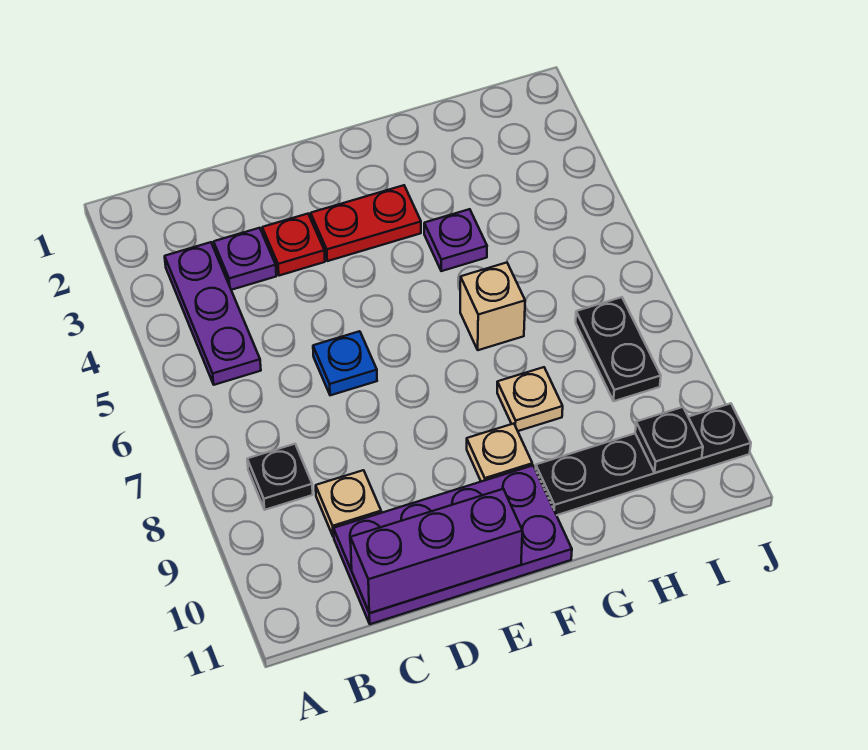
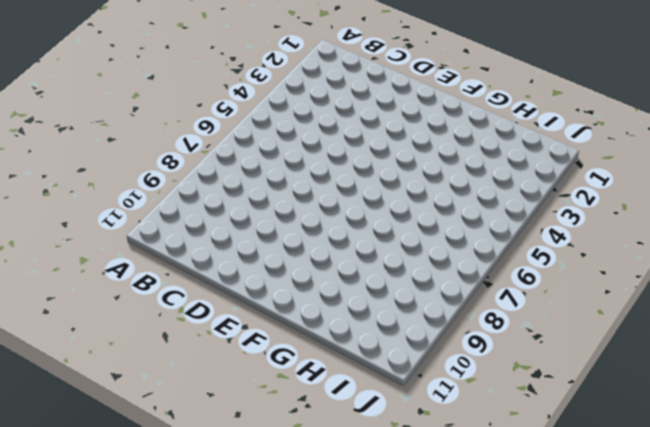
none -> purple 1x3 plate [165,242,261,385]
none -> black 1x1 plate [247,444,313,510]
none -> purple 1x1 plate [214,228,276,290]

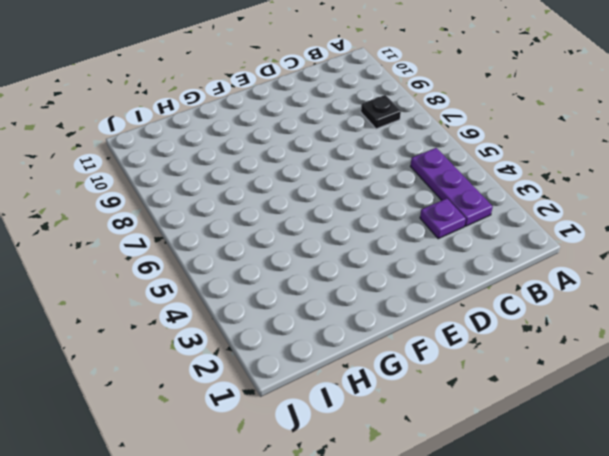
none -> tan 1x1 plate [316,470,381,537]
none -> purple 2x4 plate [334,465,572,624]
none -> red 1x1 plate [262,214,325,276]

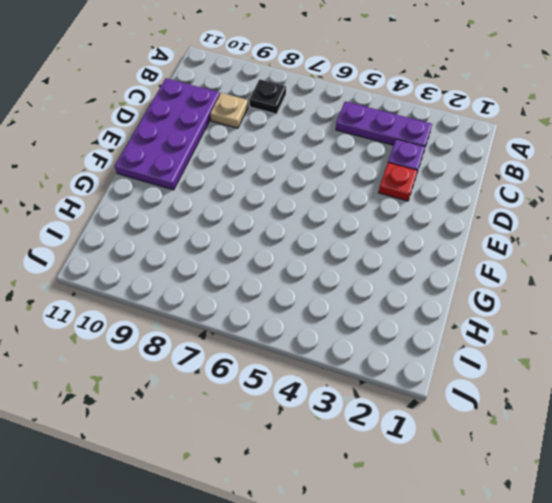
none -> blue 1x1 plate [313,331,377,395]
none -> red 1x2 plate [311,185,421,261]
none -> tan 1x1 plate [467,424,532,482]

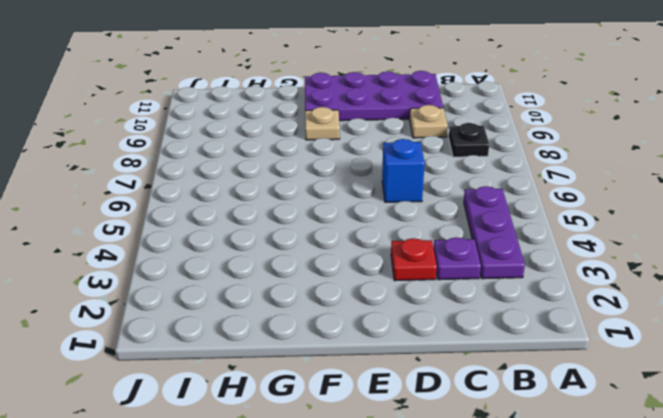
blue 1x1 brick [382,139,425,202] -> blue 1x1 plate [313,331,377,395]
none -> red 1x2 plate [311,185,421,261]
none -> purple 1x1 plate [424,209,487,271]
none -> tan 1x1 brick [460,263,525,350]

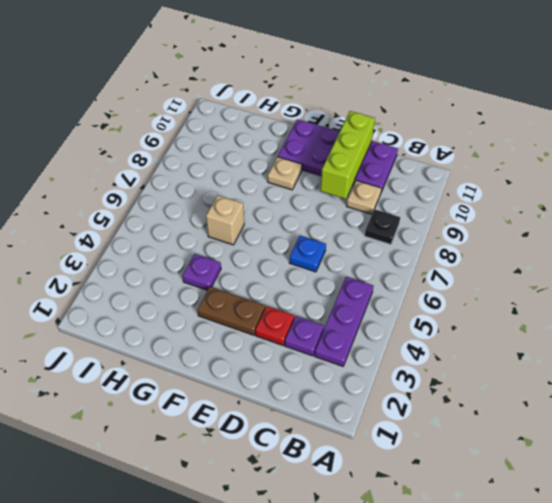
lime 1x3 brick [320,111,375,199] -> purple 1x3 brick [350,489,522,613]
brown 1x2 plate [197,287,265,335] -> red 1x2 plate [311,185,421,261]
none -> tan 1x1 plate [497,367,563,431]
none -> black 1x4 plate [536,403,751,515]
none -> black 1x2 plate [576,297,661,401]

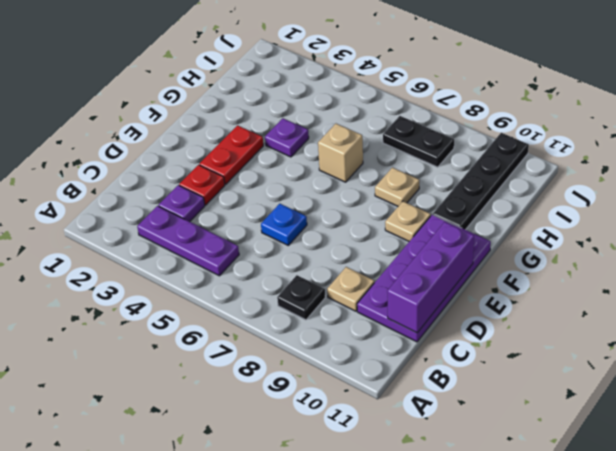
none -> black 1x1 plate [635,407,703,473]

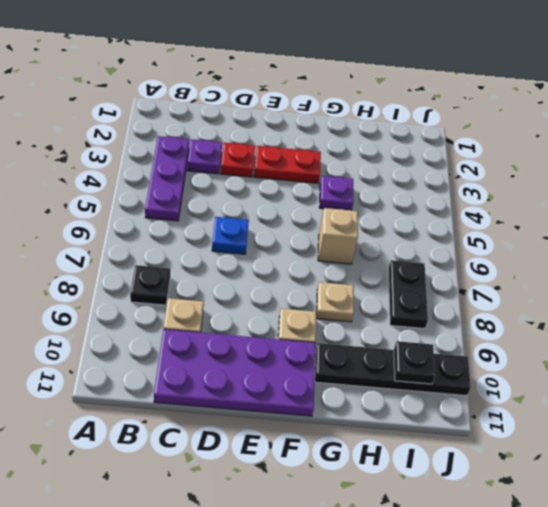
none -> purple 1x3 brick [350,489,522,613]

